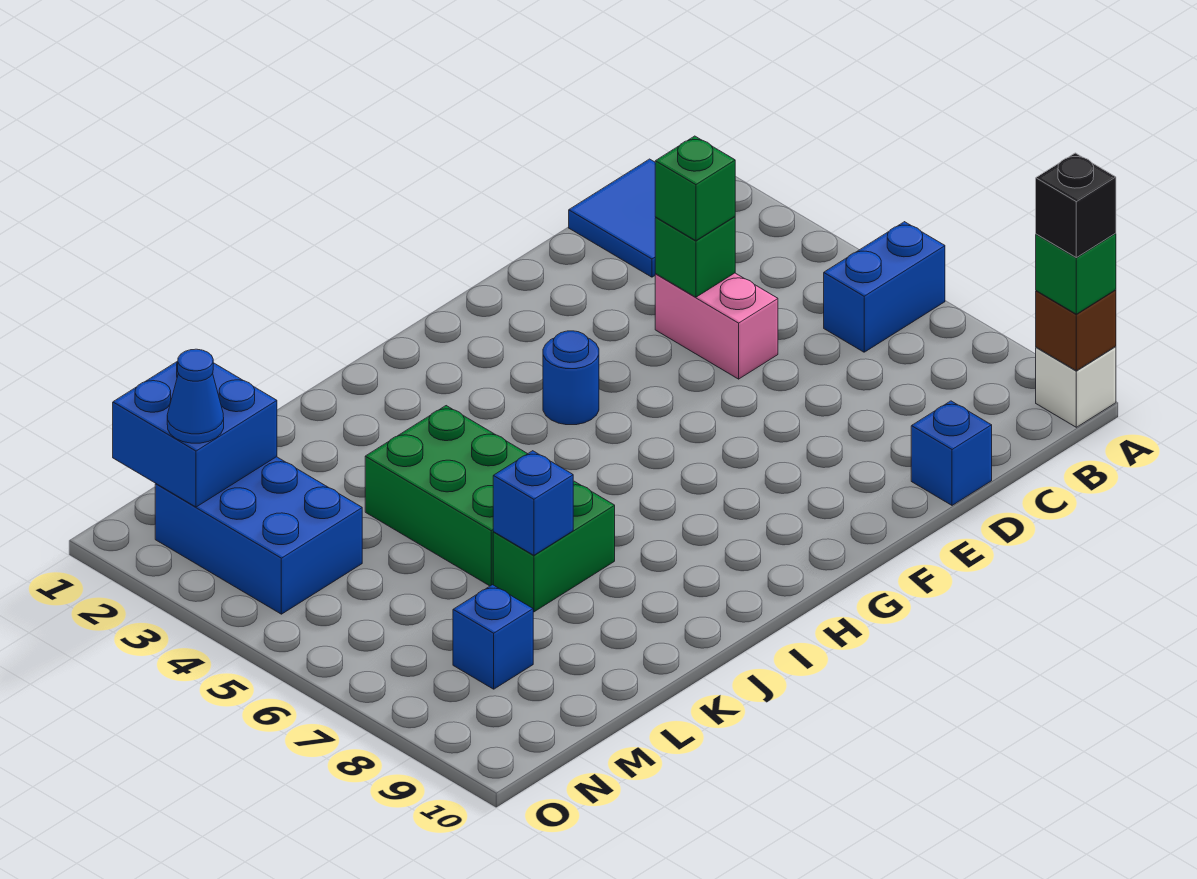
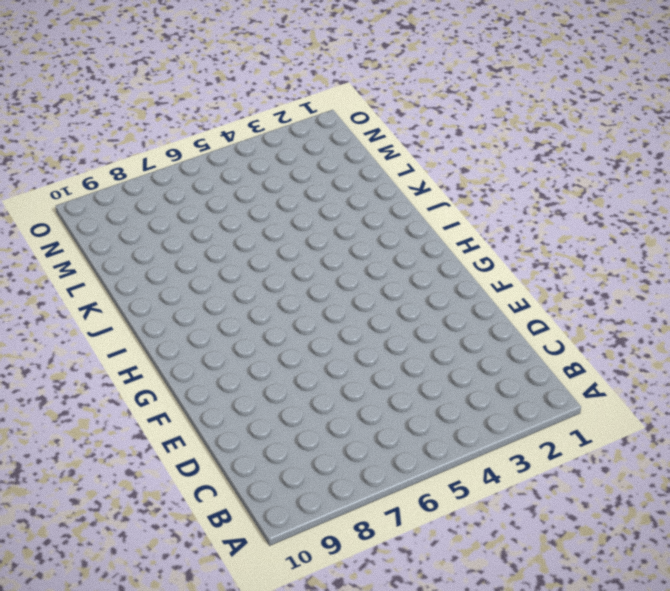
none -> blue 1x2 brick [824,222,945,352]
none -> white 1x1 brick [1036,347,1116,427]
none -> blue 2x2 tile [569,159,656,277]

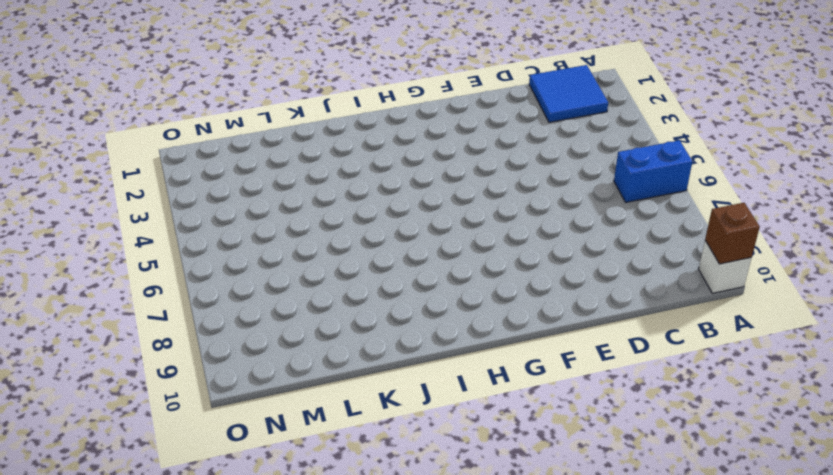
none -> pink 1x2 brick [655,273,778,379]
none -> blue 1x1 brick [911,401,992,505]
none -> blue 1x1 round brick [543,331,599,425]

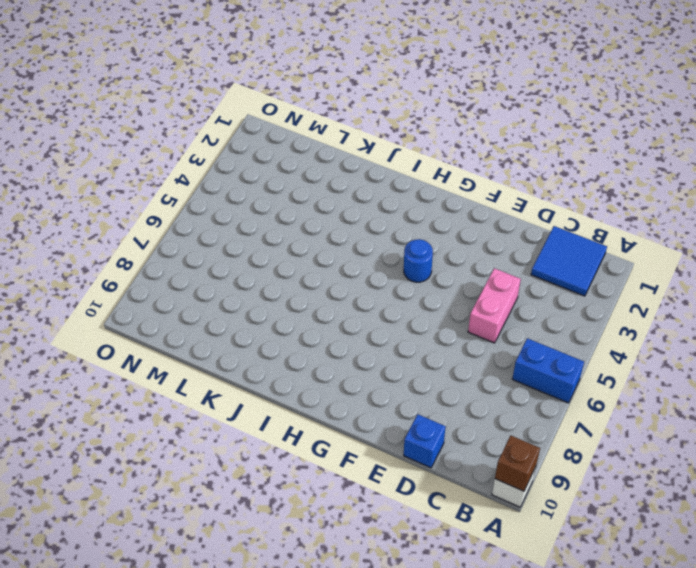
none -> green 2x3 brick [365,406,527,586]
none -> green 1x2 brick [493,481,615,612]
none -> blue 2x3 brick [155,457,362,614]

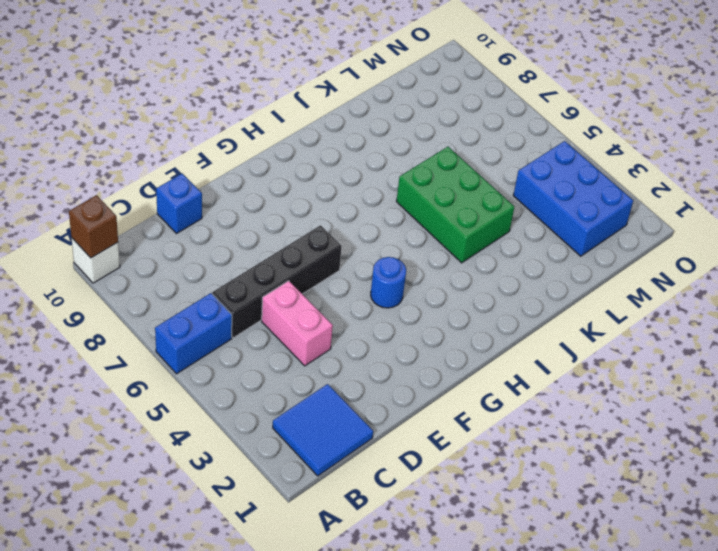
black 1x4 brick [212,225,342,338] -> none
none -> green 1x2 brick [493,481,615,612]
none -> blue 1x1 brick [453,585,533,689]
none -> green 1x1 brick [655,217,735,297]

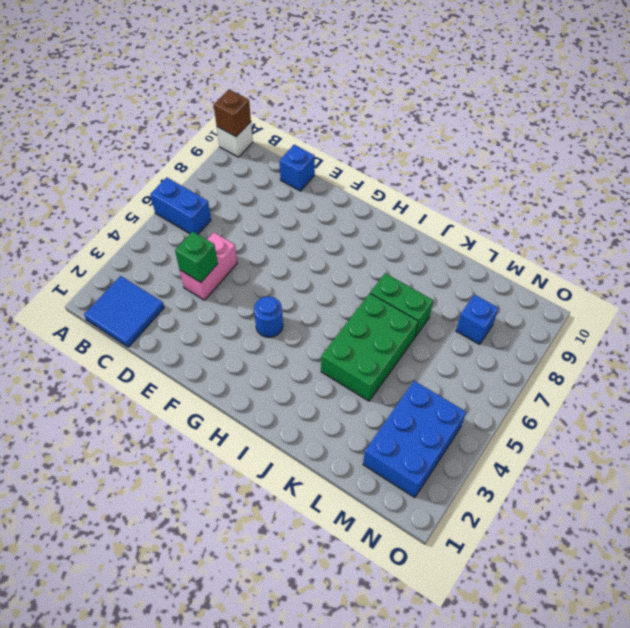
none -> blue 1x1 brick [493,451,573,555]
none -> blue 2x2 brick [113,361,277,507]
none -> green 1x1 brick [1036,233,1116,314]

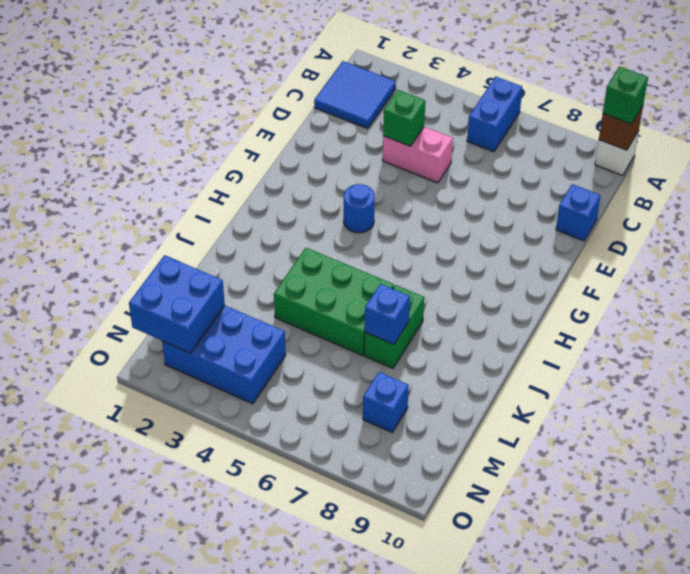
none -> green 1x1 brick [655,136,735,241]
none -> blue 1x1 cone [167,349,224,443]
none -> black 1x1 brick [1036,153,1116,258]

